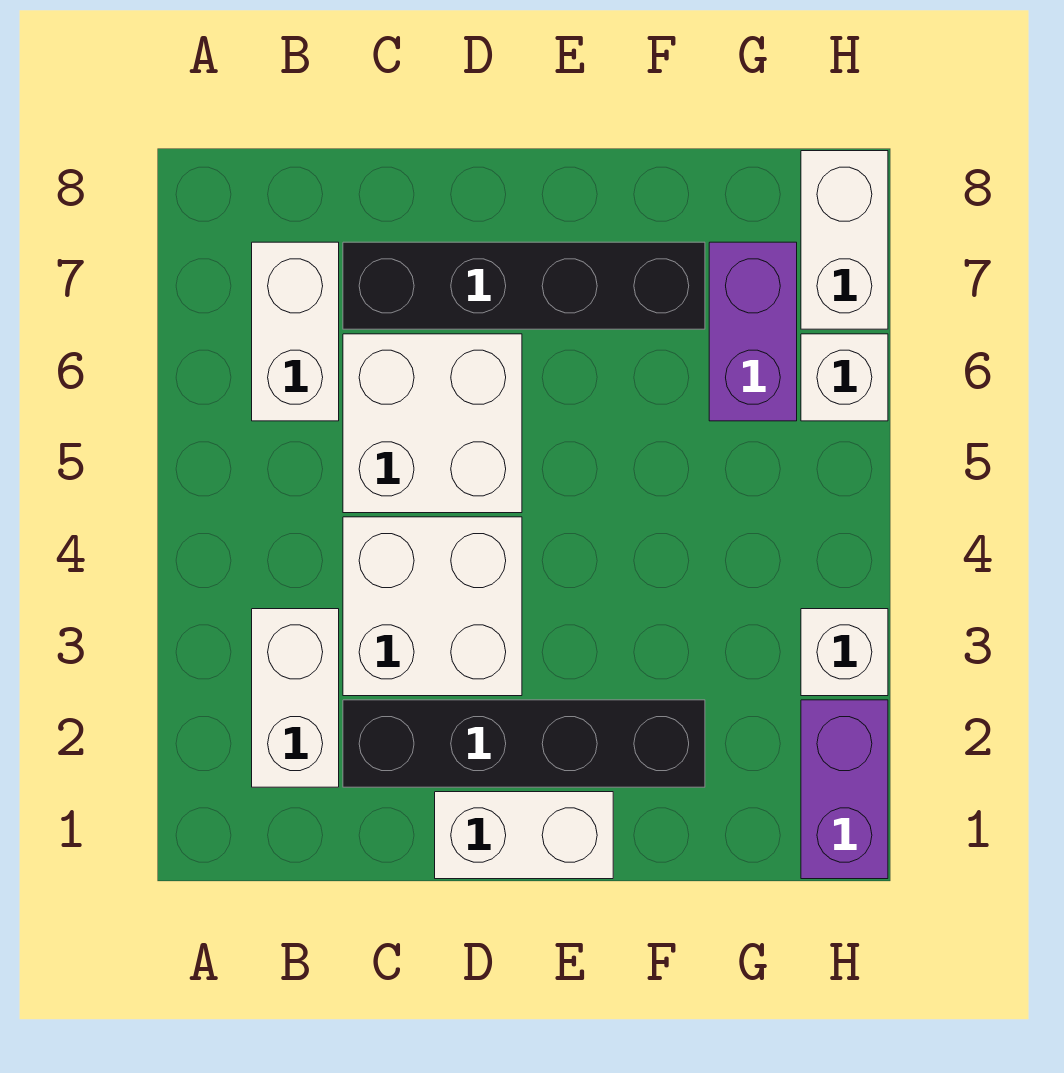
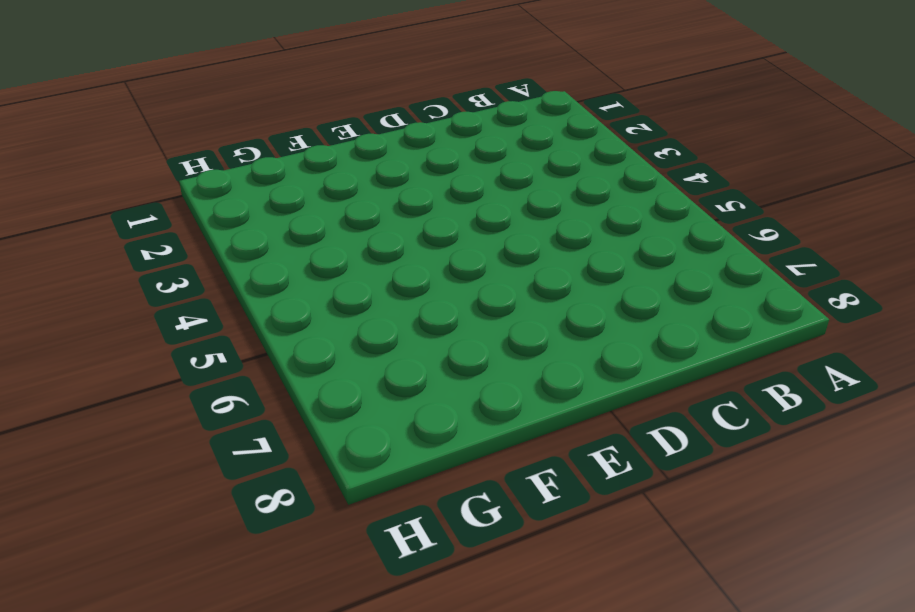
none -> white 1x2 brick [252,609,339,787]
none -> white 1x2 brick [252,242,339,421]
none -> black 1x4 brick [343,700,705,787]

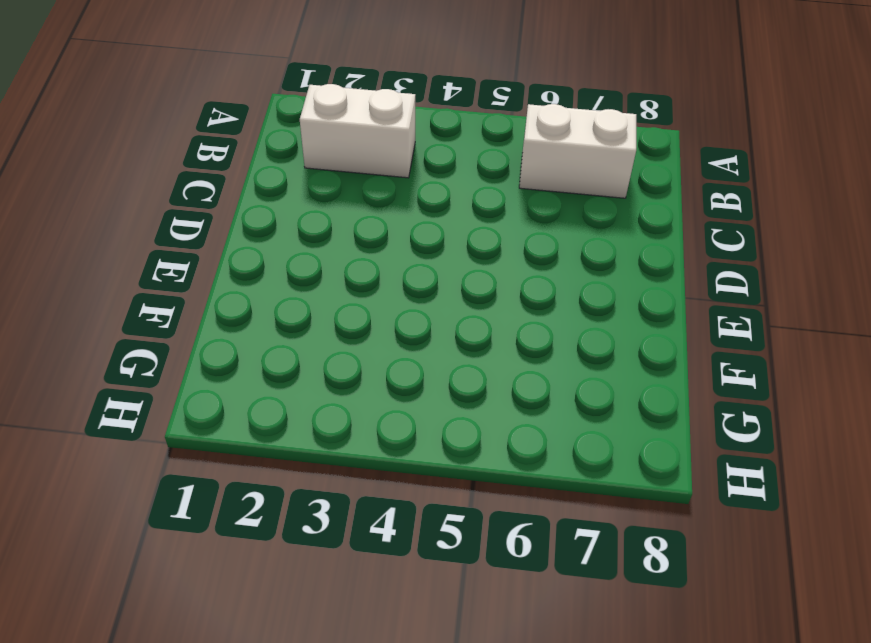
none -> black 1x4 brick [343,700,705,787]
none -> white 2x2 brick [343,517,522,696]
none -> white 2x2 brick [343,334,522,513]

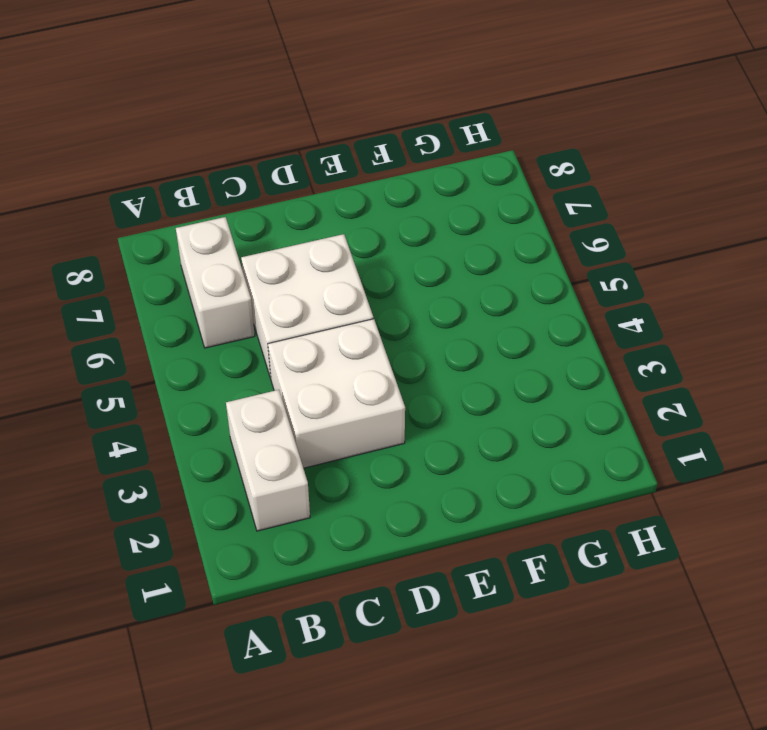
none -> black 1x4 brick [343,700,705,787]
none -> black 1x4 brick [343,242,705,329]
none -> white 1x2 brick [435,792,613,879]

